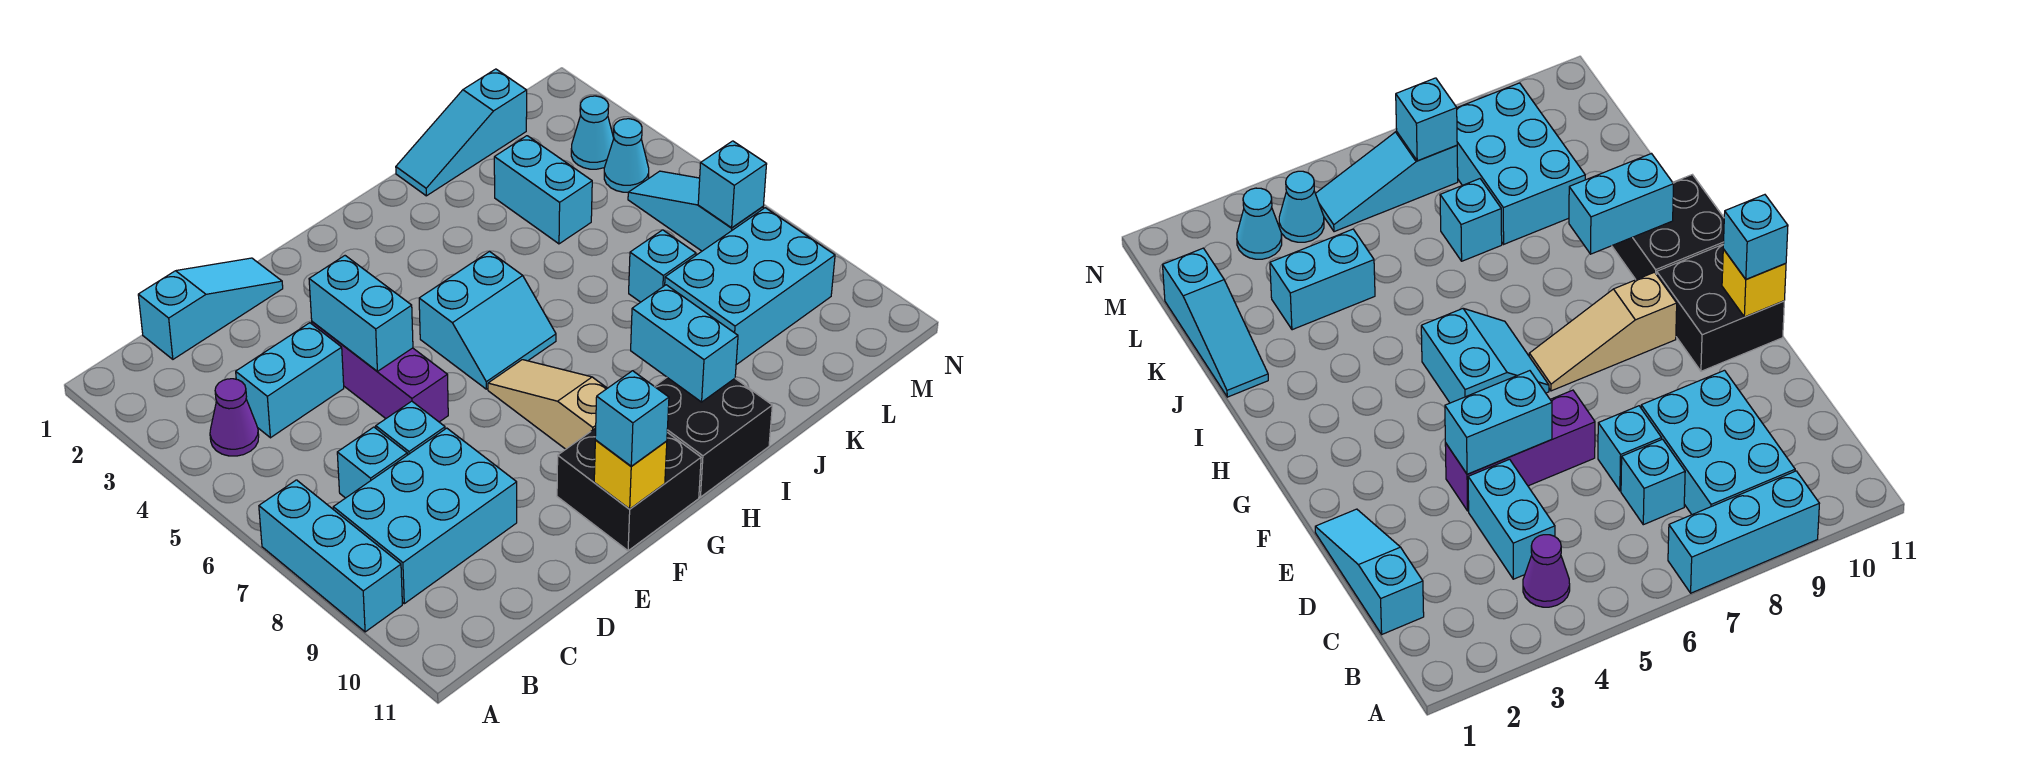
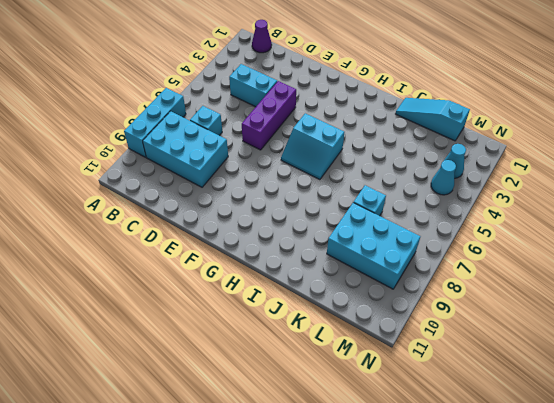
purple 1x1 cone [252,20,272,53] -> purple 1x1 cone moved to [210,379,259,456]
none -> cyan 1x3 slope [138,258,283,359]
none -> cyan 1x1 brick [376,401,445,455]
none -> black 2x2 brick [557,428,701,551]

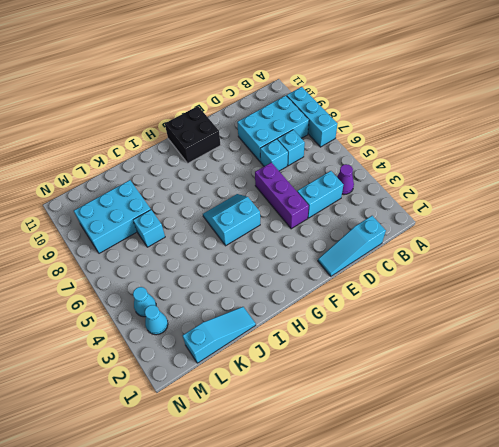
none -> tan 1x3 slope [488,360,607,449]
none -> black 2x2 brick [654,378,772,497]
none -> cyan 1x2 brick [494,136,592,244]

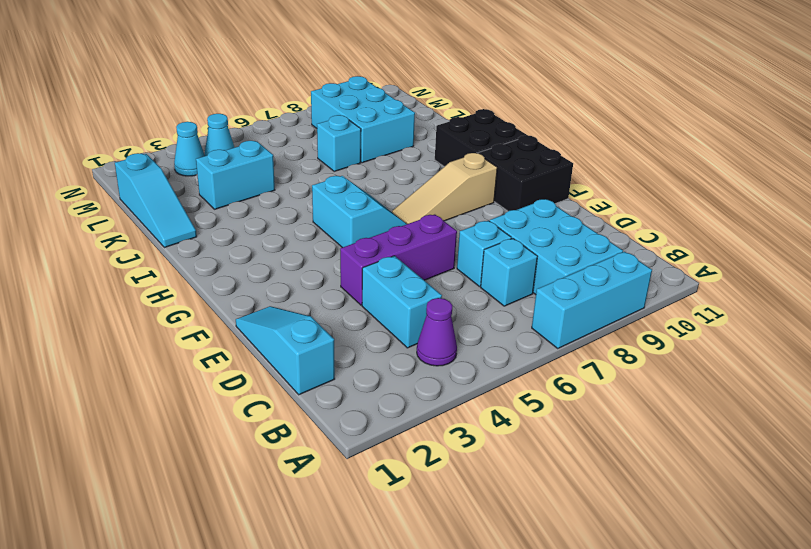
none -> cyan 1x3 slope [628,171,763,251]
none -> cyan 1x2 brick [309,256,413,371]
none -> yellow 1x1 brick [594,440,667,509]

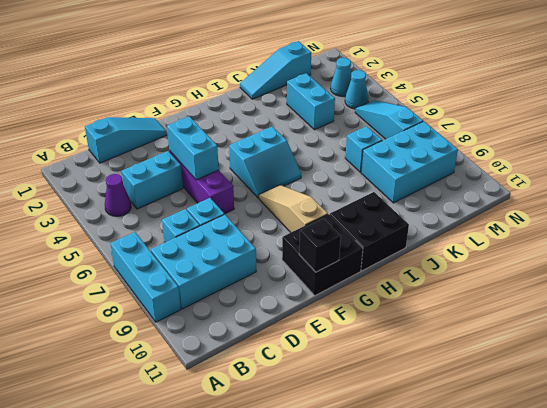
black 1x1 brick [299,219,341,272] -> yellow 1x1 brick [594,440,667,509]
none -> cyan 1x2 brick [631,285,738,402]
none -> cyan 1x1 brick [698,141,767,228]
none -> cyan 1x1 brick [595,371,669,466]

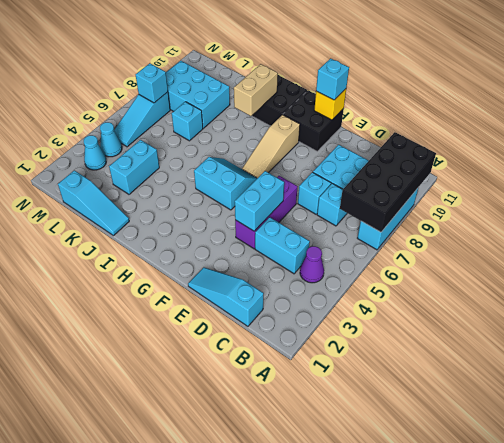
black 2x4 brick [340,132,436,232] -> none
tan 1x2 brick [234,64,278,116] -> cyan 1x2 brick [631,285,738,402]

